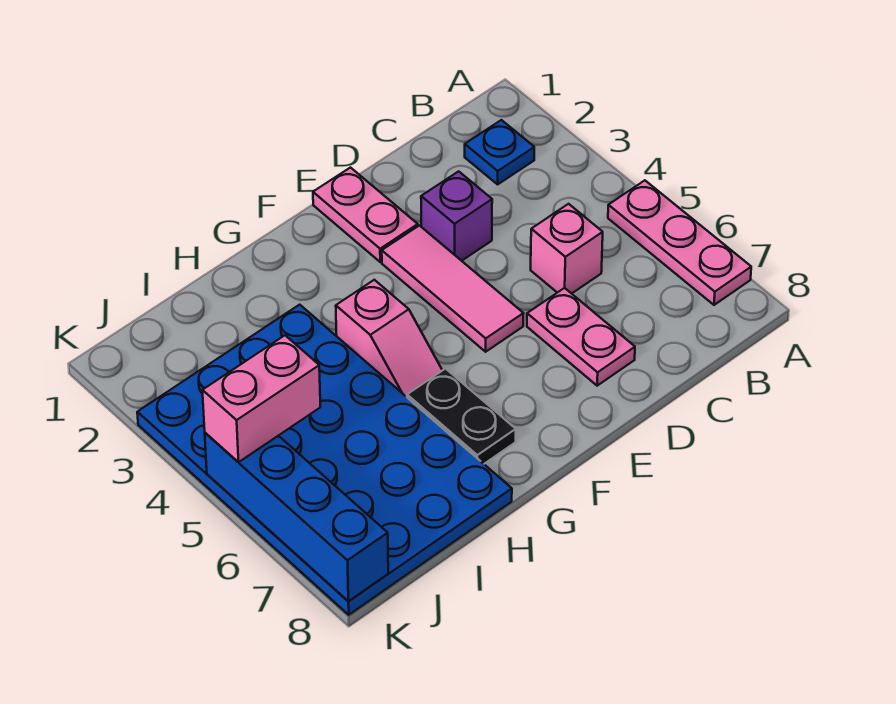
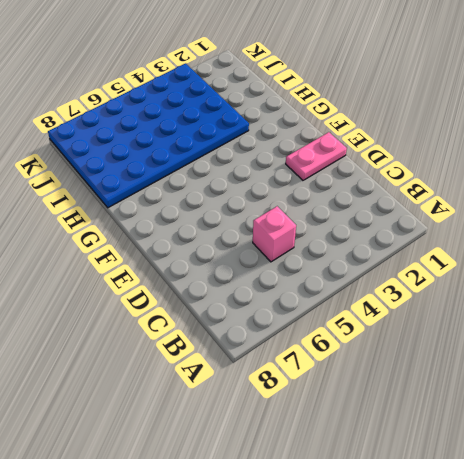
none -> pink 1x3 plate [608,180,751,305]
none -> blue 1x1 plate [465,120,534,184]
none -> purple 1x1 brick [421,171,492,261]

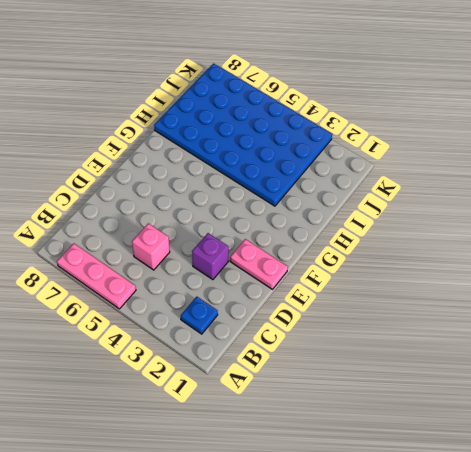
none -> pink 1x2 plate [527,288,635,386]
none -> pink 1x3 tile [382,226,523,352]
none -> pink 1x2 slope [336,280,442,397]

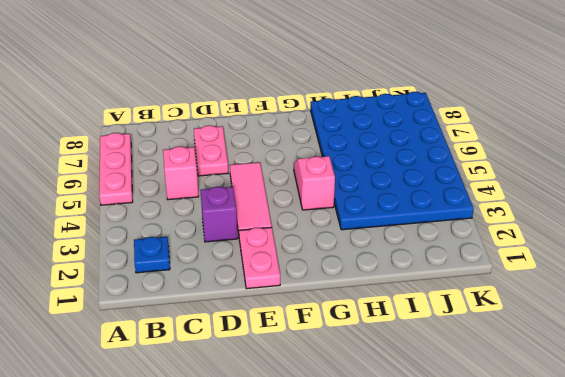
none -> black 1x2 plate [407,369,516,464]
none -> blue 1x4 brick [205,433,388,601]
none -> pink 1x2 brick [202,335,320,462]

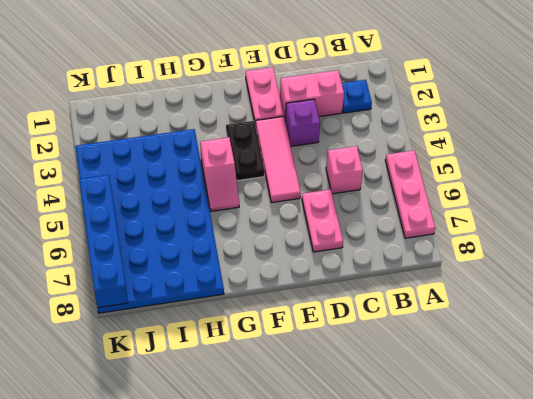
pink 1x2 brick [280,70,344,119] -> pink 1x2 brick moved to [202,335,320,462]
black 1x2 plate [226,121,265,181] -> black 1x2 plate moved to [407,369,516,464]

